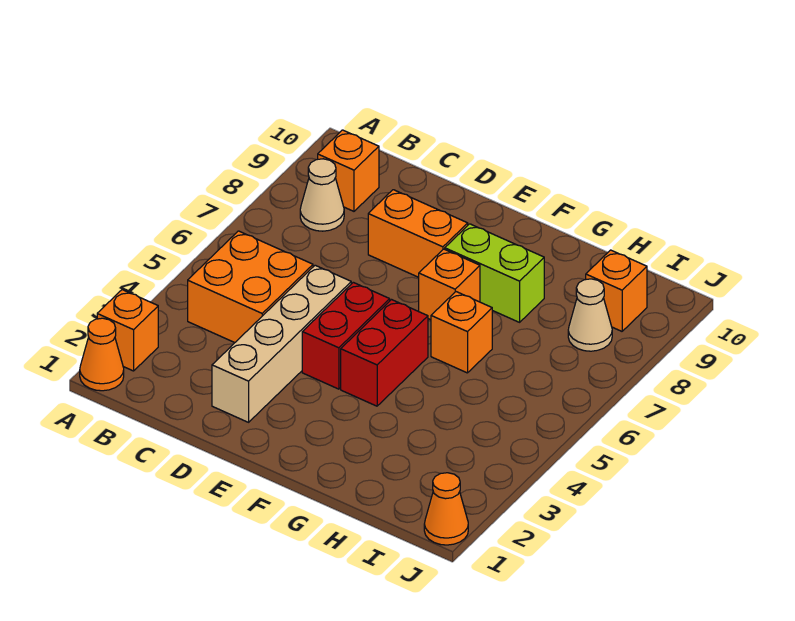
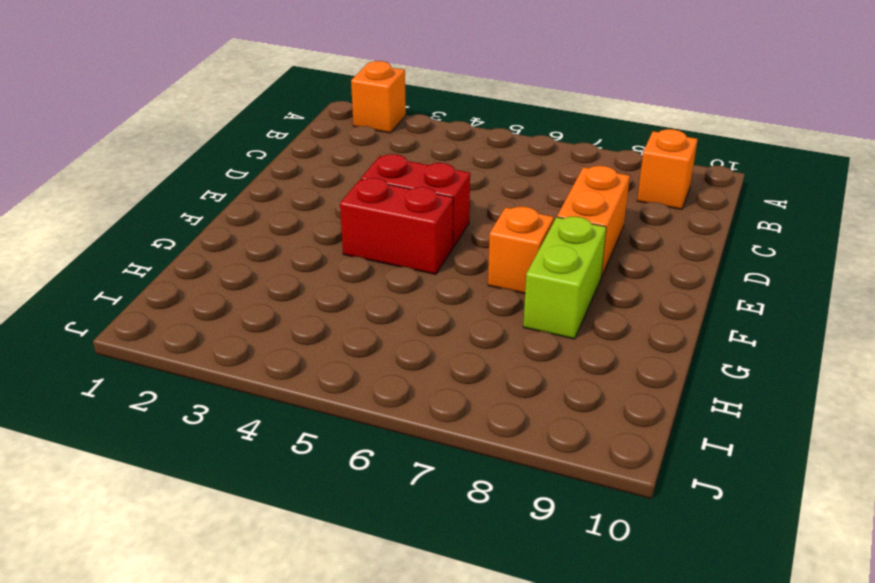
none -> orange 1x1 cone [80,318,124,391]
none -> orange 2x2 brick [188,231,313,343]
none -> tan 1x1 cone [300,159,344,231]

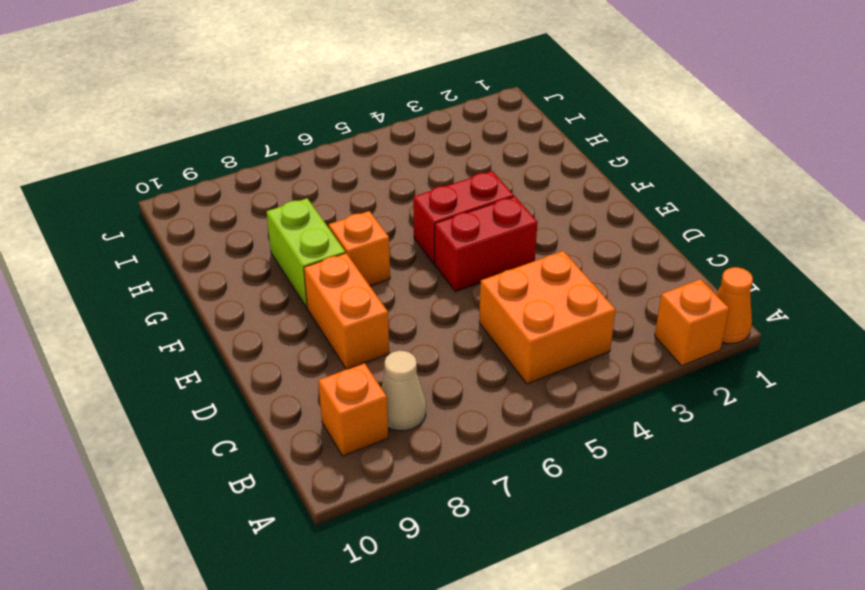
none -> tan 1x4 brick [212,265,351,422]
none -> orange 1x1 brick [431,292,492,373]
none -> tan 1x1 cone [568,279,612,351]

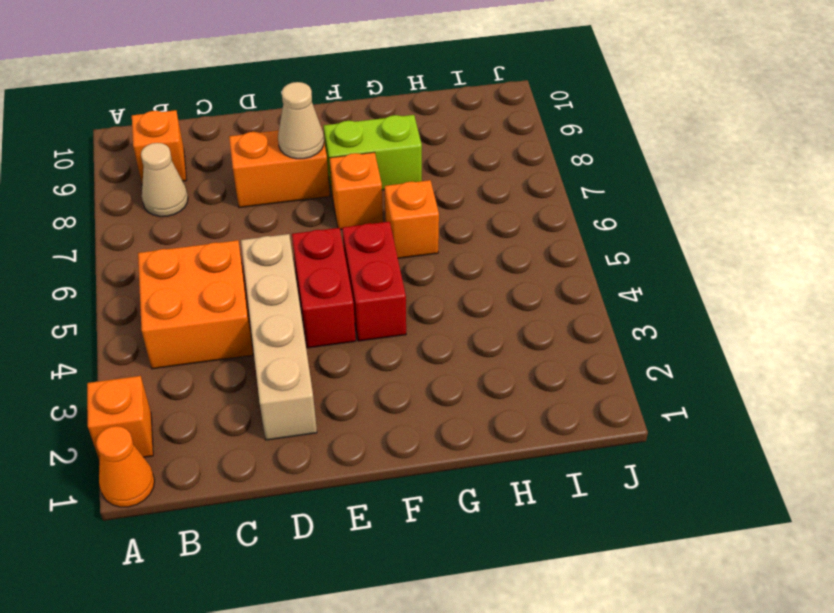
tan 1x1 cone [278,82,324,159] -> tan 1x1 cone moved to [568,279,612,351]
none -> orange 1x1 brick [586,250,647,331]
none -> orange 1x1 cone [424,473,468,545]

